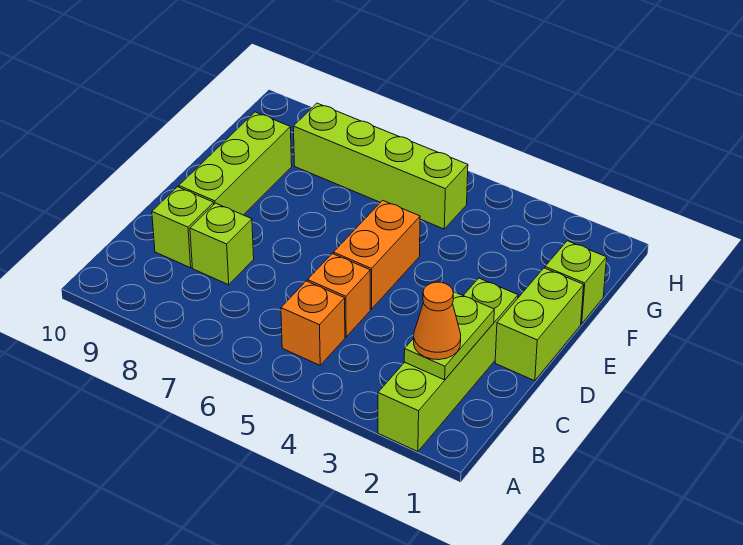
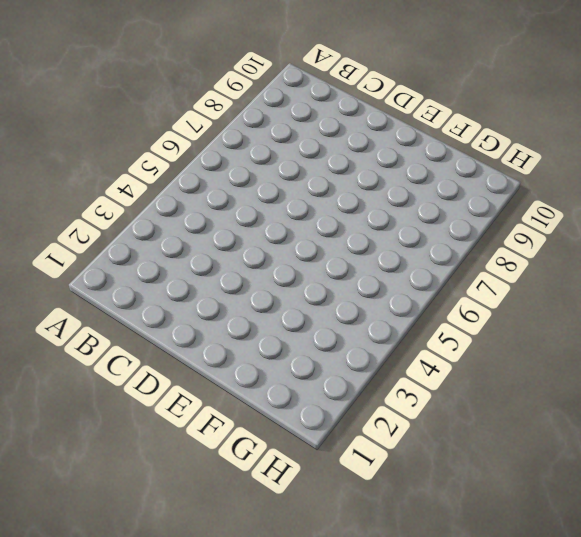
none -> lime 1x4 brick [378,278,518,452]
none -> orange 1x1 brick [281,281,345,365]
none -> orange 1x1 brick [308,254,370,337]

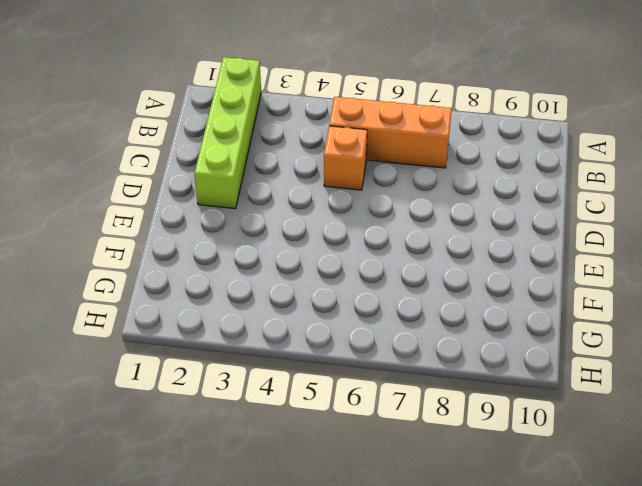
orange 1x3 brick [329,97,452,168] -> orange 1x1 brick [281,281,345,365]
none -> lime 1x1 brick [190,203,254,285]
none -> lime 1x1 brick [152,187,214,268]
none -> lime 1x2 brick [495,268,584,381]

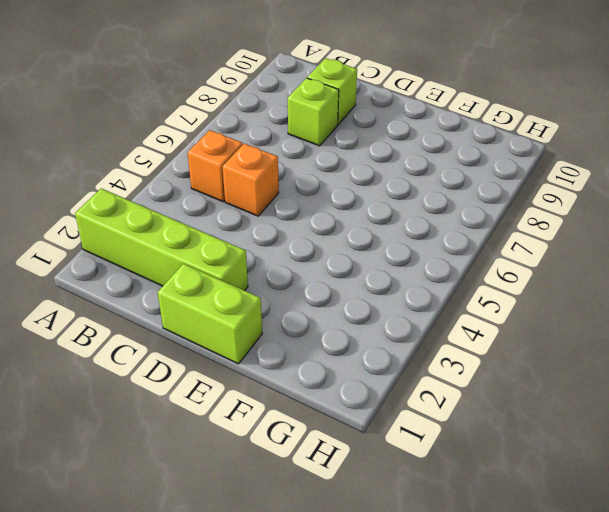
none -> orange 1x2 brick [333,200,420,309]
none -> lime 1x3 brick [179,112,292,215]
none -> lime 1x1 brick [545,241,607,324]

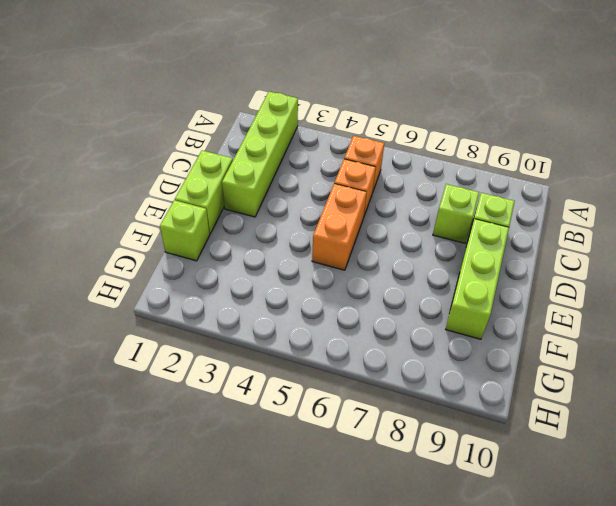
none -> lime 1x4 brick [293,103,468,229]
none -> lime 1x2 plate [404,292,494,380]
none -> orange 1x1 cone [414,282,461,360]

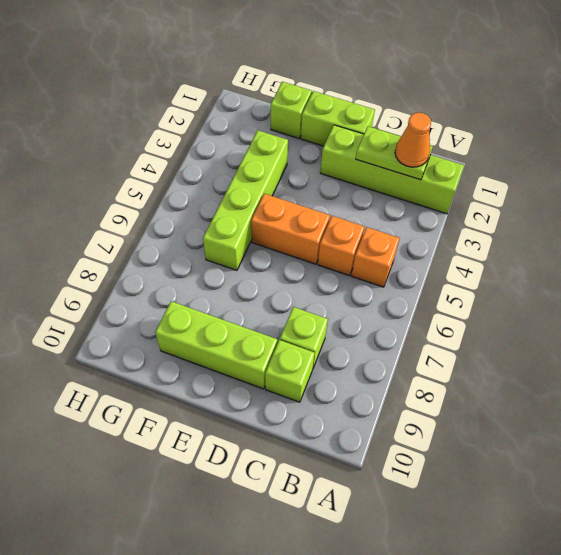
lime 1x4 brick [203,130,288,270] -> lime 1x4 brick moved to [293,103,468,229]

